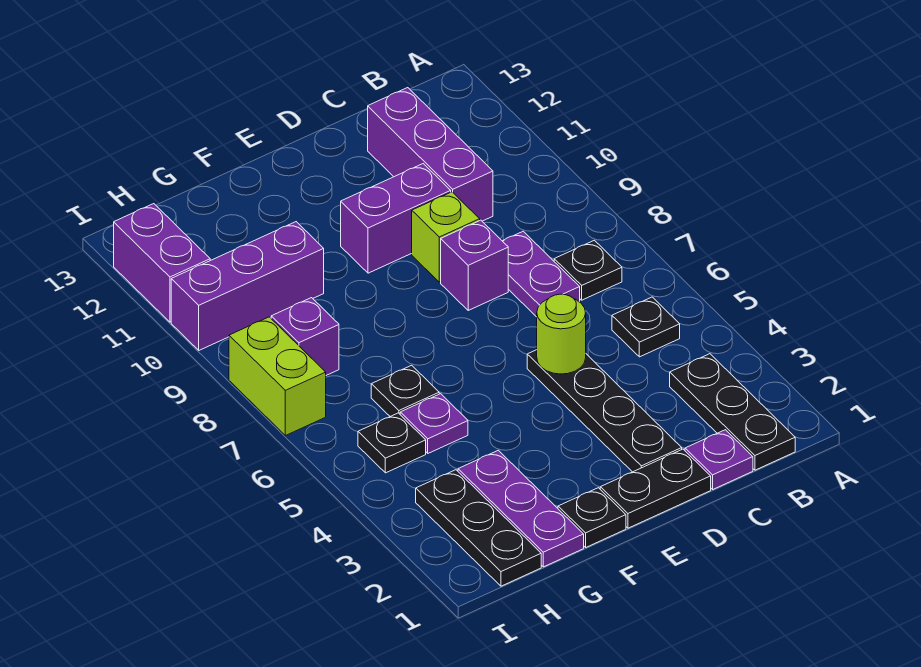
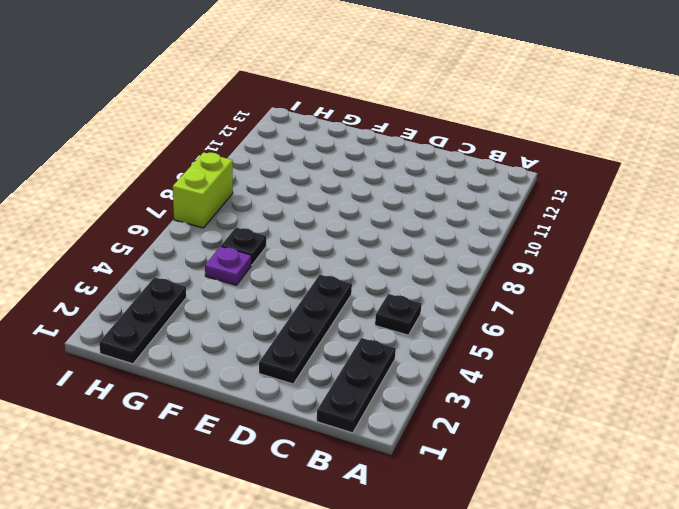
none -> black 1x1 plate [554,240,622,300]
none -> purple 1x1 plate [685,430,753,489]
none -> purple 1x2 plate [503,231,580,317]

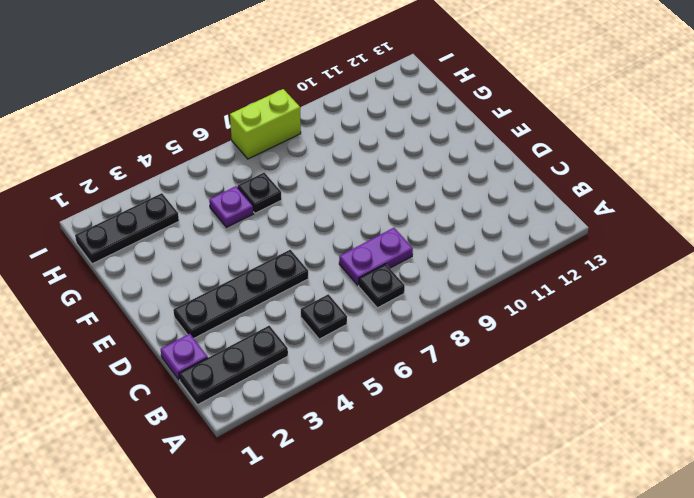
none -> purple 1x3 brick [368,88,493,221]
none -> black 1x2 plate [600,449,711,528]
none -> purple 1x1 brick [441,220,508,310]

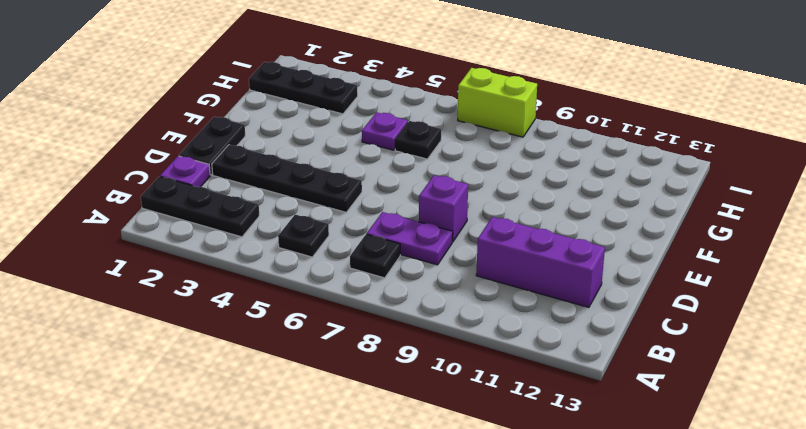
none -> lime 1x1 brick [412,192,480,282]
none -> purple 1x2 brick [341,164,451,273]
none -> black 1x1 plate [558,488,626,547]

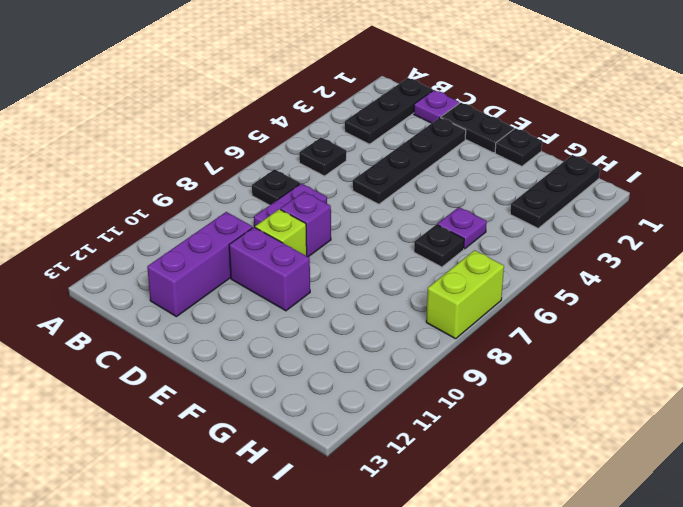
none -> purple 1x3 plate [458,450,584,567]
none -> purple 1x3 brick [171,222,324,350]
none -> black 1x1 plate [358,413,426,473]

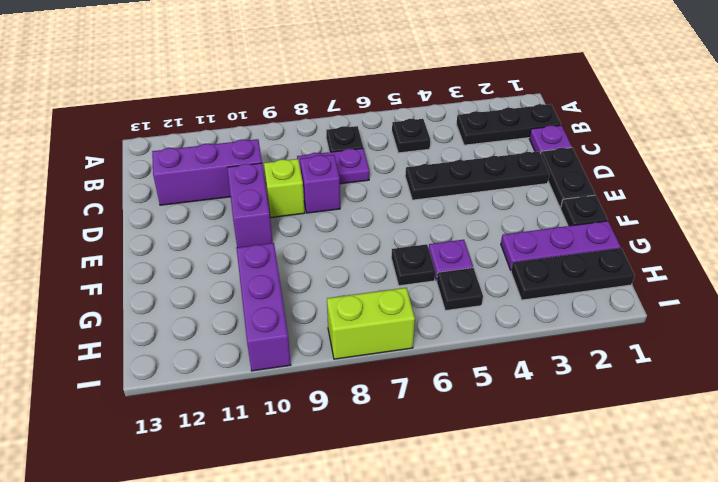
none -> purple 1x1 brick [271,298,339,375]
none -> purple 1x2 brick [114,204,210,322]
none -> lime 1x1 round brick [537,294,586,374]

